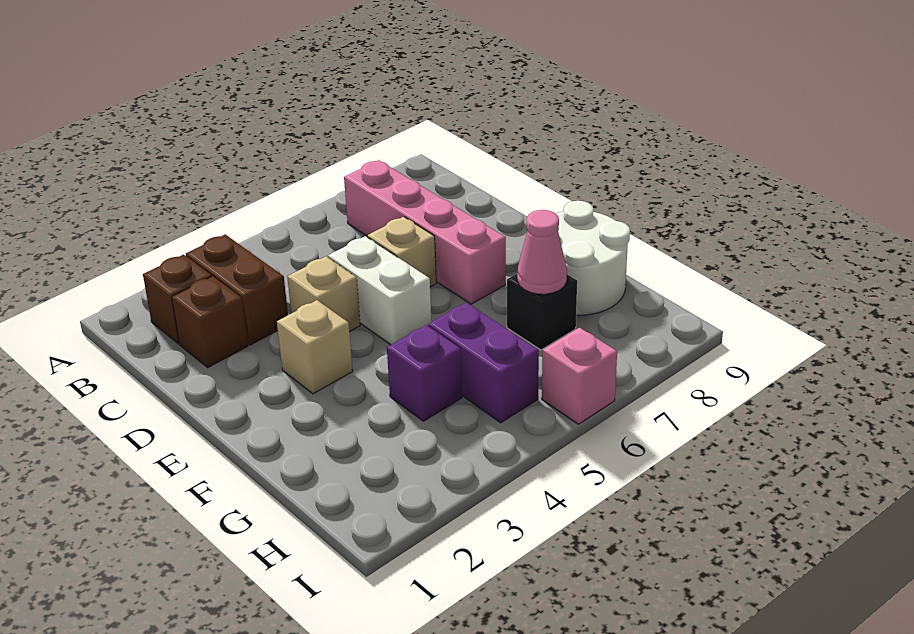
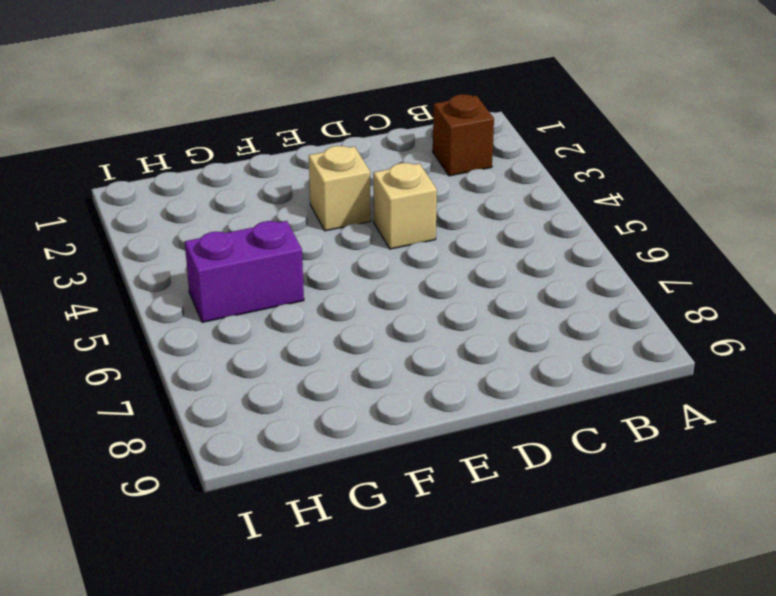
none -> brown 1x2 brick [186,234,288,345]
none -> pink 1x4 brick [344,160,506,304]
none -> brown 1x1 brick [172,276,248,367]

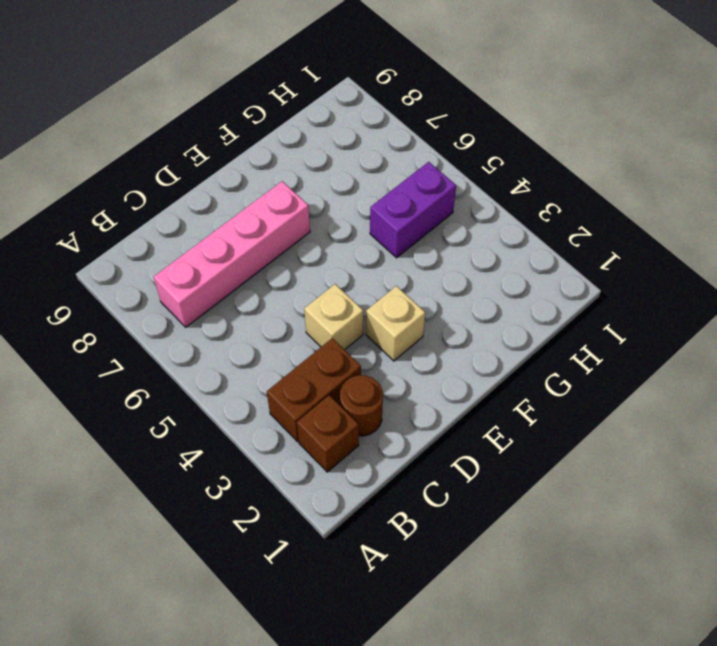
brown 1x1 round brick [340,375,383,436] -> brown 1x1 brick [172,276,248,367]
none -> white 1x2 brick [328,236,432,345]
none -> tan 1x1 brick [367,217,436,287]
none -> white 2x2 round brick [556,201,630,315]

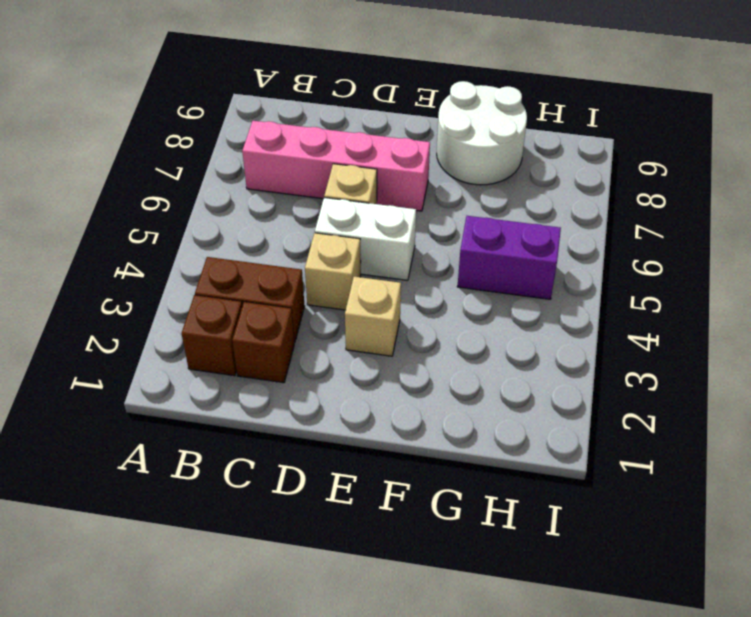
none -> purple 1x1 brick [387,325,462,421]
none -> black 1x1 brick [507,274,577,350]
none -> pink 1x1 brick [542,328,617,424]

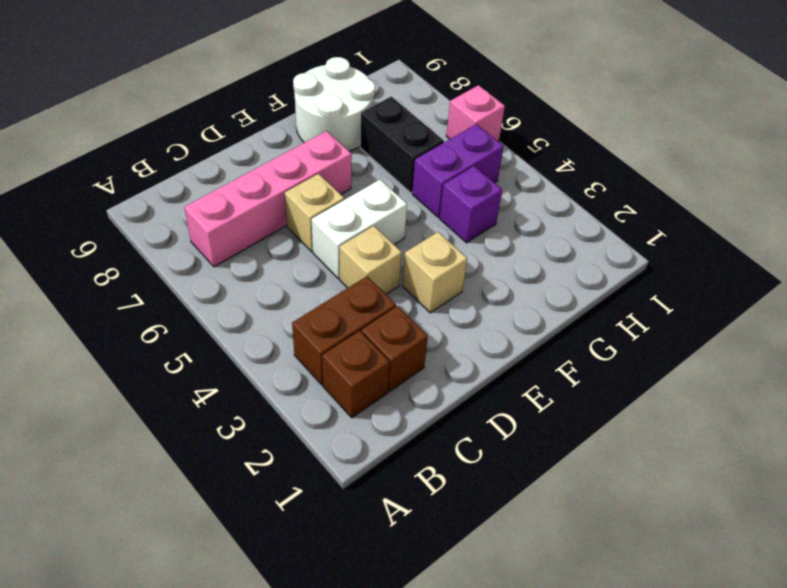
black 1x2 brick [360,96,444,193] -> black 1x1 brick [507,274,577,350]
none -> pink 1x1 cone [517,210,567,294]

